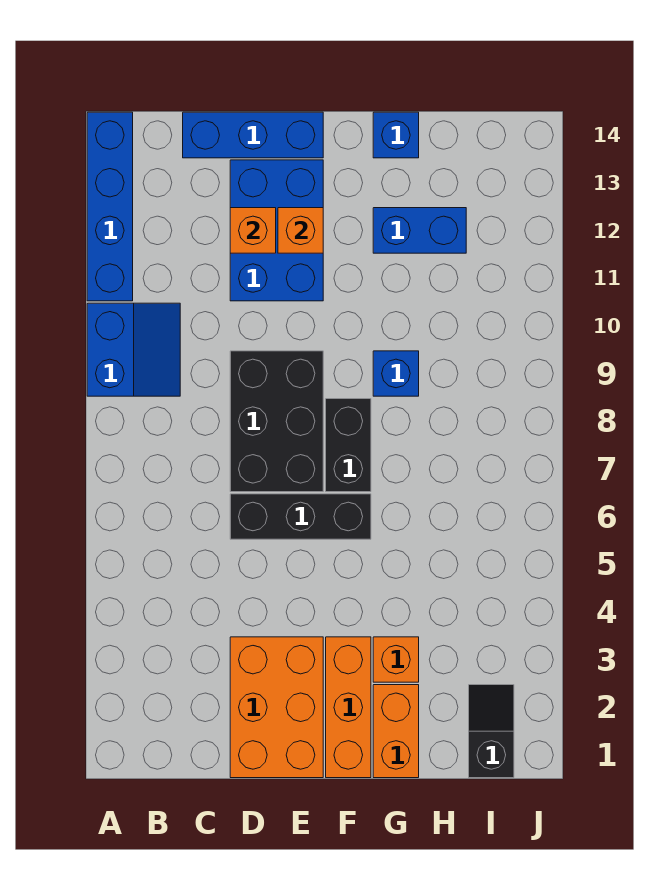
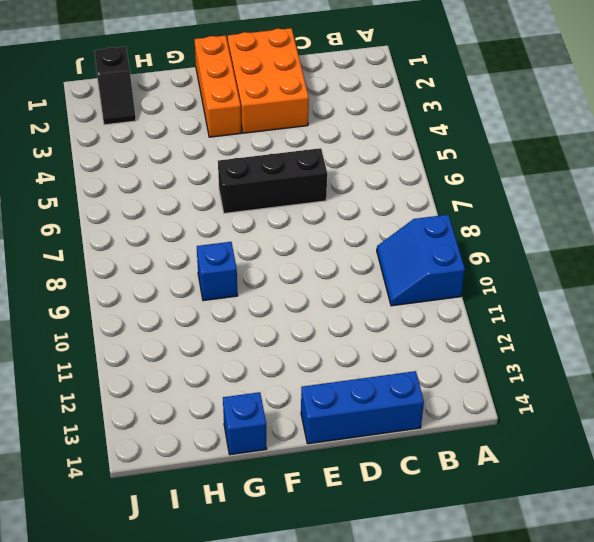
none -> blue 1x4 brick [87,112,133,301]
none -> black 2x3 brick [230,351,323,492]
none -> blue 2x3 brick [230,160,323,301]

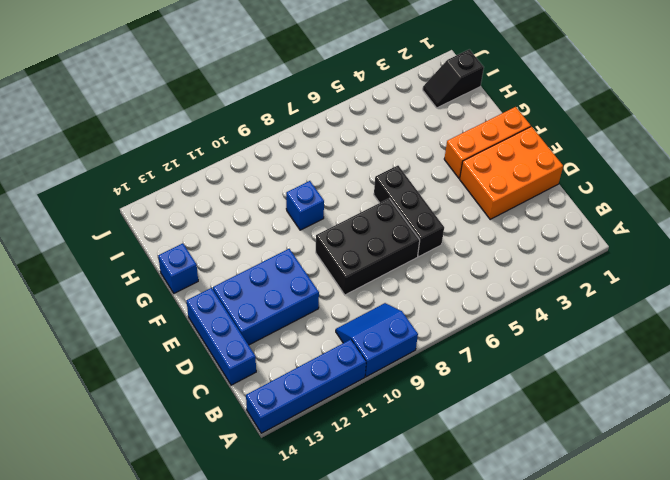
none -> black 1x2 brick [326,399,371,492]
none -> orange 1x2 brick [373,685,419,778]
none -> orange 1x1 brick [373,637,419,682]

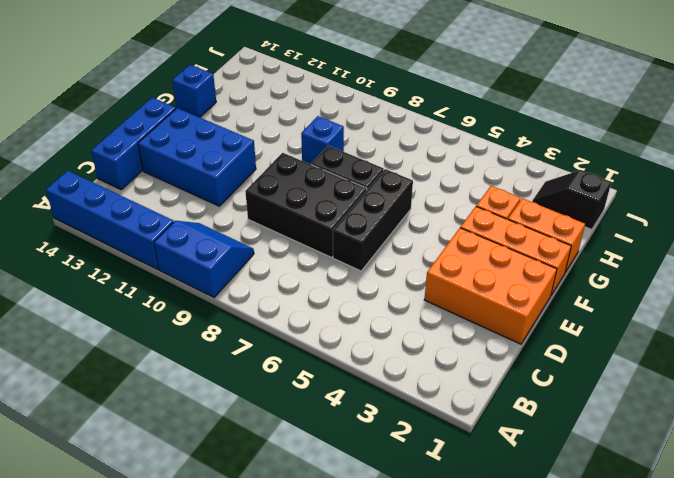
none -> blue 1x2 brick [373,208,466,253]
none -> orange 1x1 brick [230,208,276,253]
none -> orange 1x1 brick [278,208,323,253]

